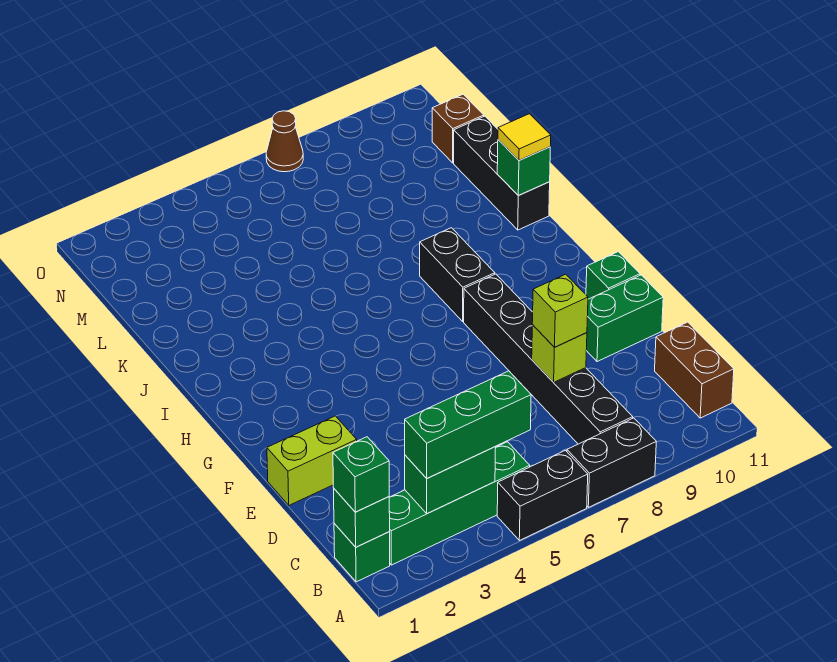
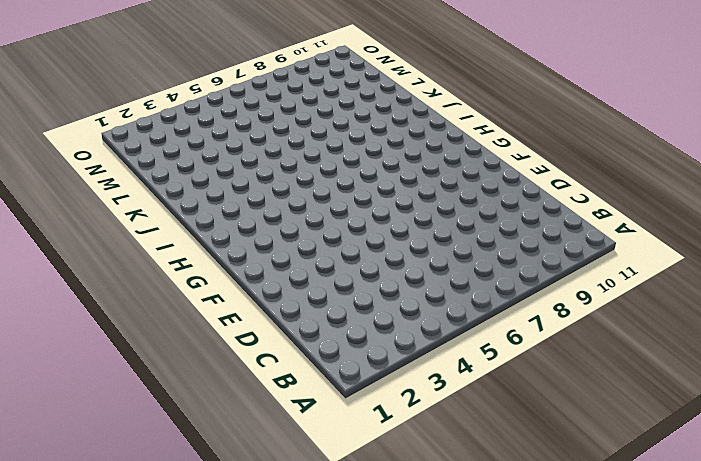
none -> black 1x2 brick [497,450,588,541]
none -> black 1x2 brick [567,418,656,507]
none -> green 1x1 brick [334,524,390,582]

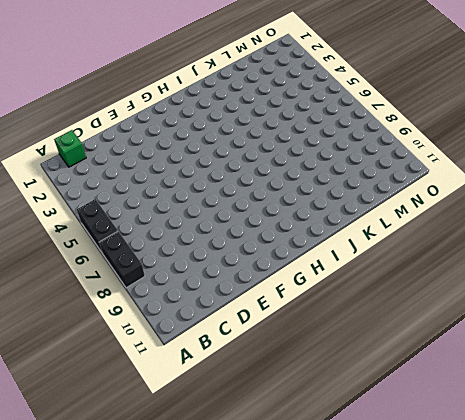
none -> green 1x4 brick [389,442,530,565]
none -> black 1x6 brick [464,274,633,444]
none -> brown 1x2 brick [655,322,734,418]

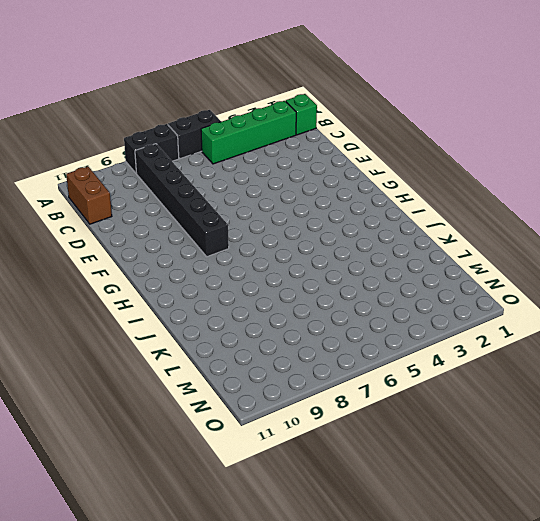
none -> lime 1x2 brick [267,416,357,505]
none -> green 1x2 brick [586,275,663,362]
none -> green 1x1 brick [586,252,640,299]

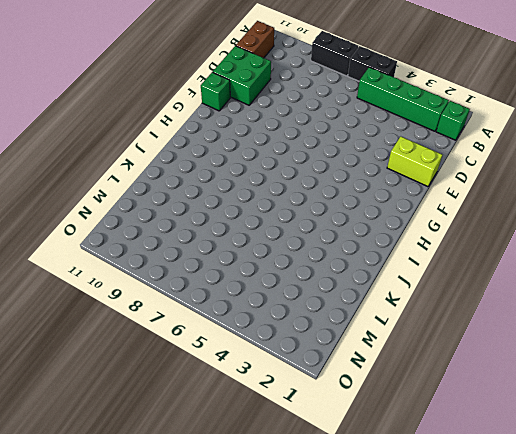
green 2x2 brick [213,46,271,105] -> green 1x2 brick [586,275,663,362]
none -> black 1x6 brick [464,274,633,444]
none -> black 1x2 brick [420,228,495,321]
none -> black 1x3 brick [454,116,550,230]

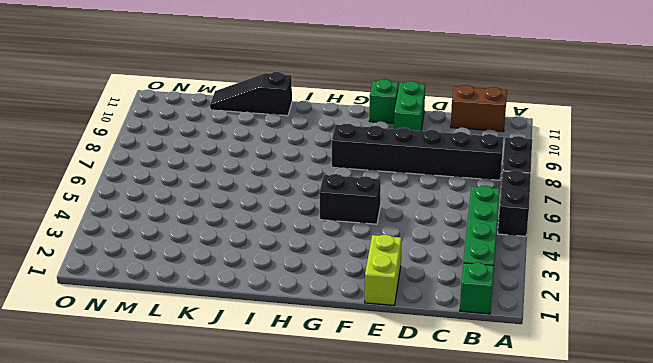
black 1x2 brick [319,174,381,224] -> black 1x2 brick moved to [420,228,495,321]
black 1x3 slope [210,72,292,116] -> black 1x3 brick [454,116,550,230]
none -> brown 1x1 brick [432,94,484,163]
none -> brown 1x1 cone [266,111,303,172]
none -> green 1x1 brick [334,489,390,547]

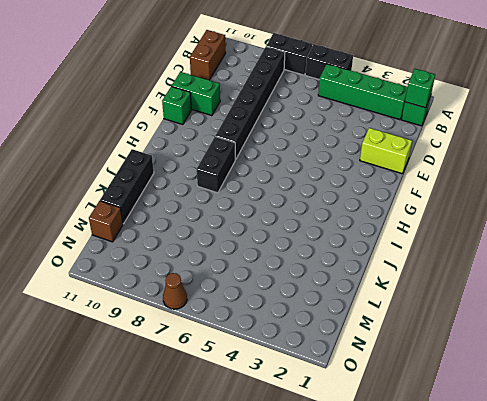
none -> green 1x2 brick [405,447,496,514]
none -> lime 1x1 brick [532,325,587,382]
none -> green 1x1 brick [497,140,550,196]

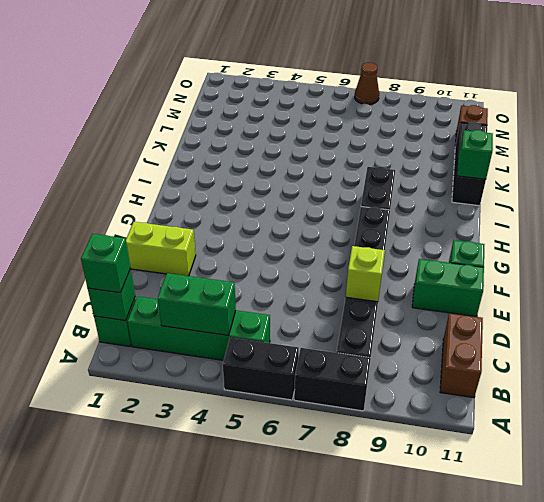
none -> green 1x3 brick [405,371,531,478]
none -> lime 1x1 brick [532,274,588,347]
none -> yellow 1x1 tile [498,114,551,160]

